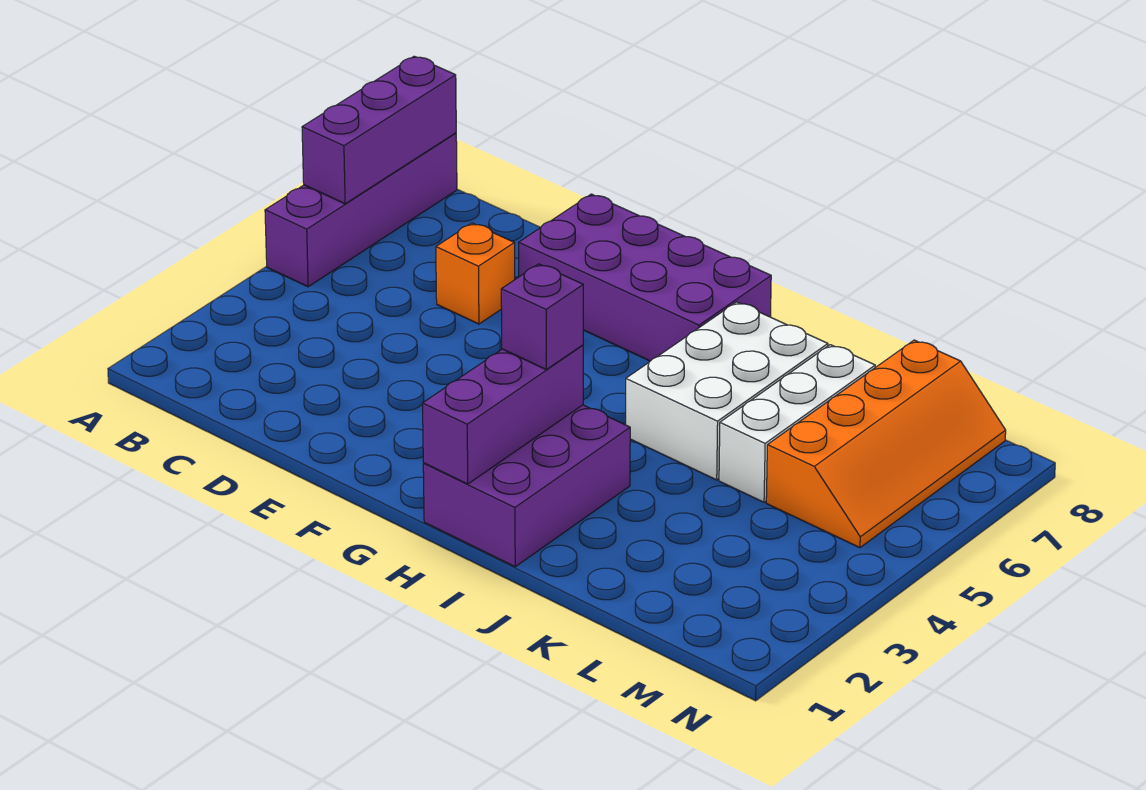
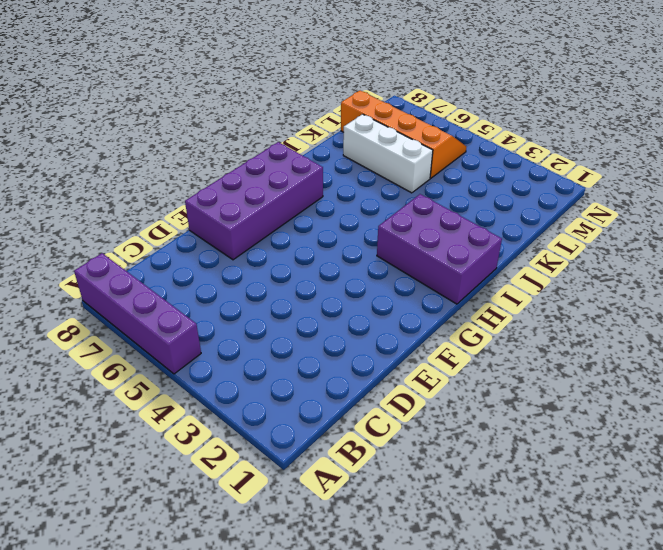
none -> orange 1x1 brick [436,223,515,324]
none -> white 2x3 brick [626,302,828,480]

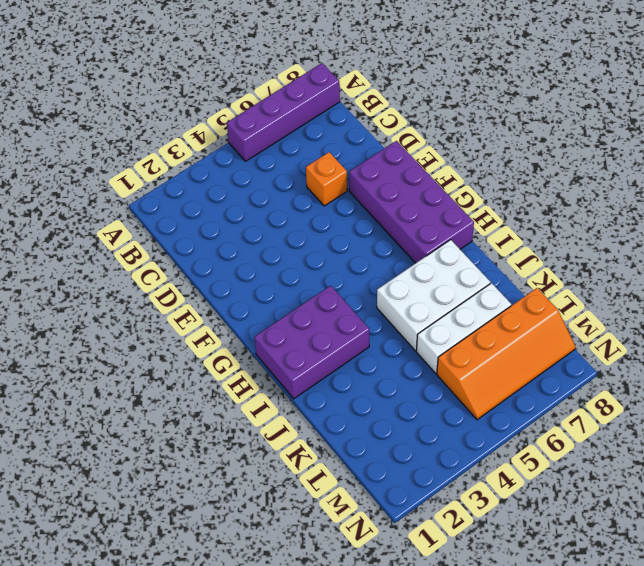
none -> purple 1x3 brick [302,56,456,204]
none -> purple 1x3 brick [423,345,583,484]

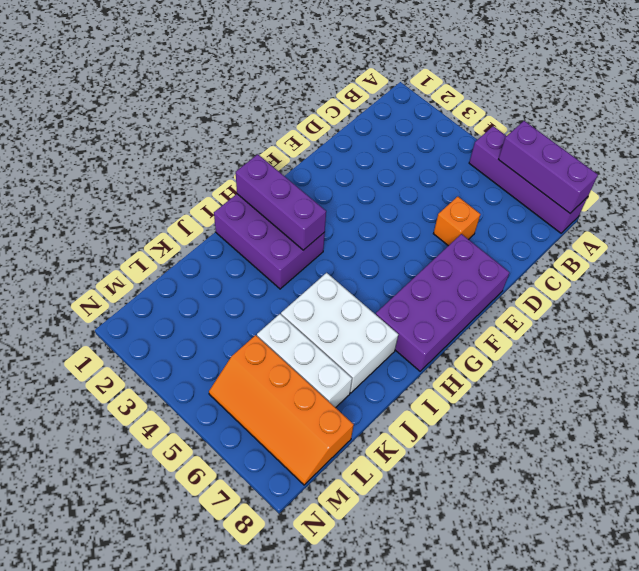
none -> purple 1x1 brick [501,264,583,369]

